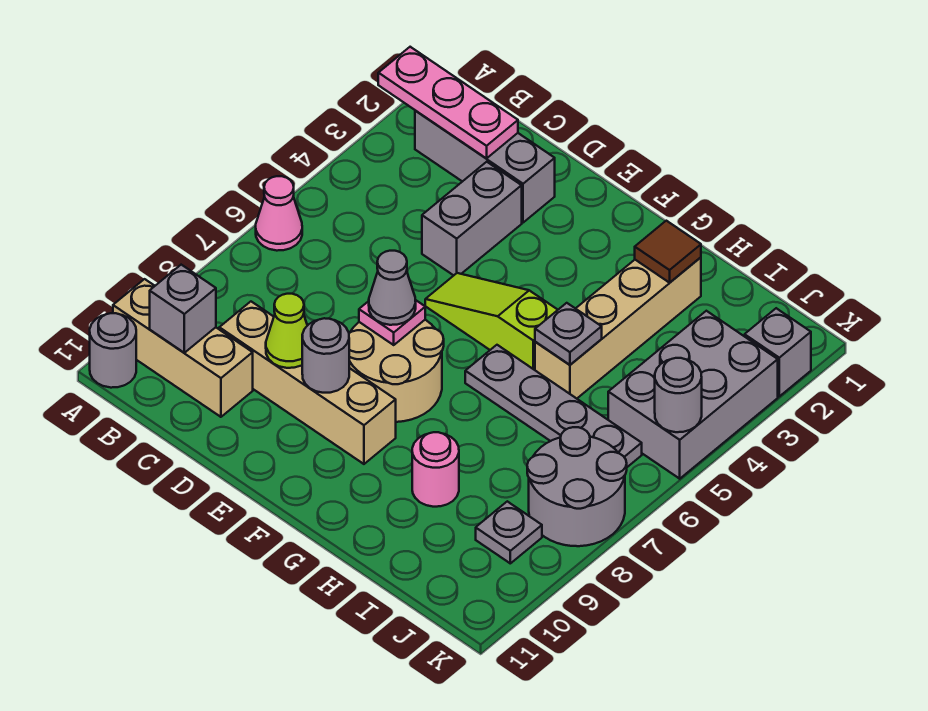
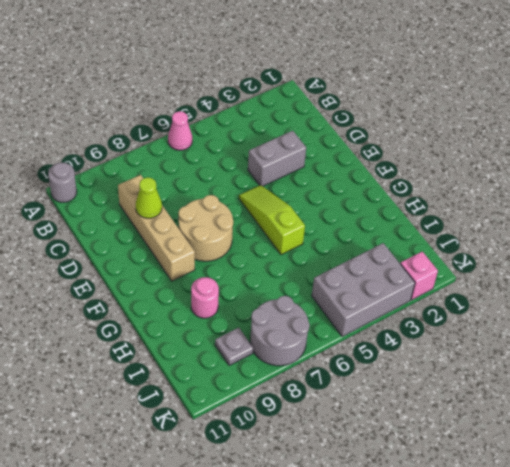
pink 1x1 brick [400,252,438,300] -> grey 1x1 brick [745,308,811,396]
none -> tan 1x3 brick [113,279,253,417]
none -> grey 1x3 brick [415,111,555,223]
none -> grey 1x4 plate [465,345,642,467]

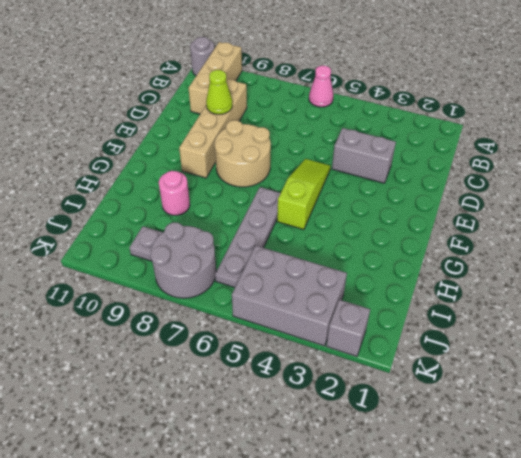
none -> grey 1x3 brick [415,111,555,223]
none -> tan 1x4 brick [535,257,701,399]
none -> pink 1x3 plate [378,47,518,158]

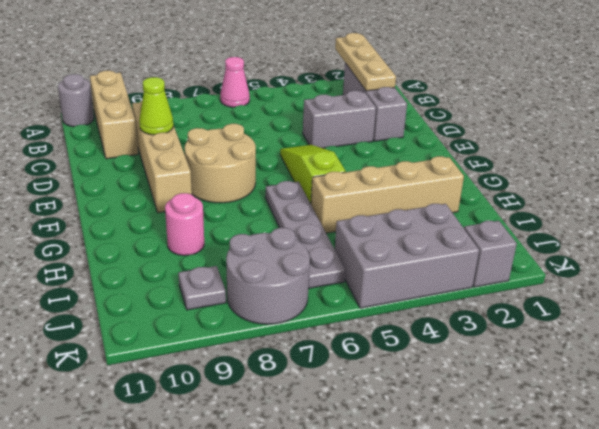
tan 1x3 plate [335,33,396,91] -> pink 1x3 plate [378,47,518,158]
none -> grey 1x1 brick [150,265,216,353]
none -> pink 1x1 plate [359,300,425,345]
none -> grey 1x1 round brick [302,318,349,393]

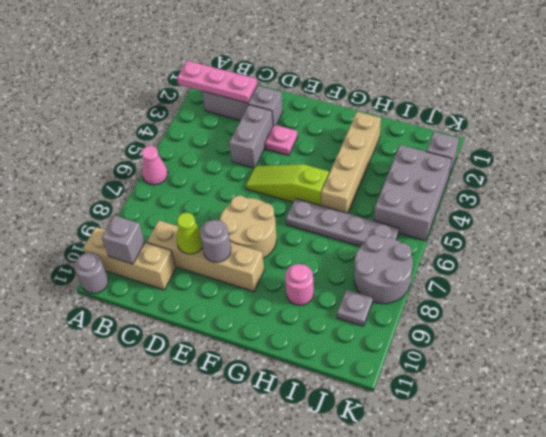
pink 1x1 plate [265,125,298,155] -> pink 1x1 plate moved to [359,300,425,345]
none -> brown 1x1 tile [635,221,701,283]
none -> grey 1x1 plate [535,303,602,365]
none -> grey 1x1 round brick [655,358,702,432]

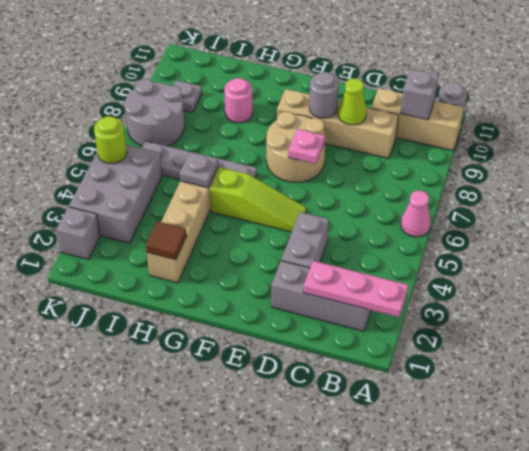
lime 1x1 round brick [94,116,127,164] -> grey 1x1 round brick [655,358,702,432]
none -> grey 1x1 cone [369,251,416,325]

